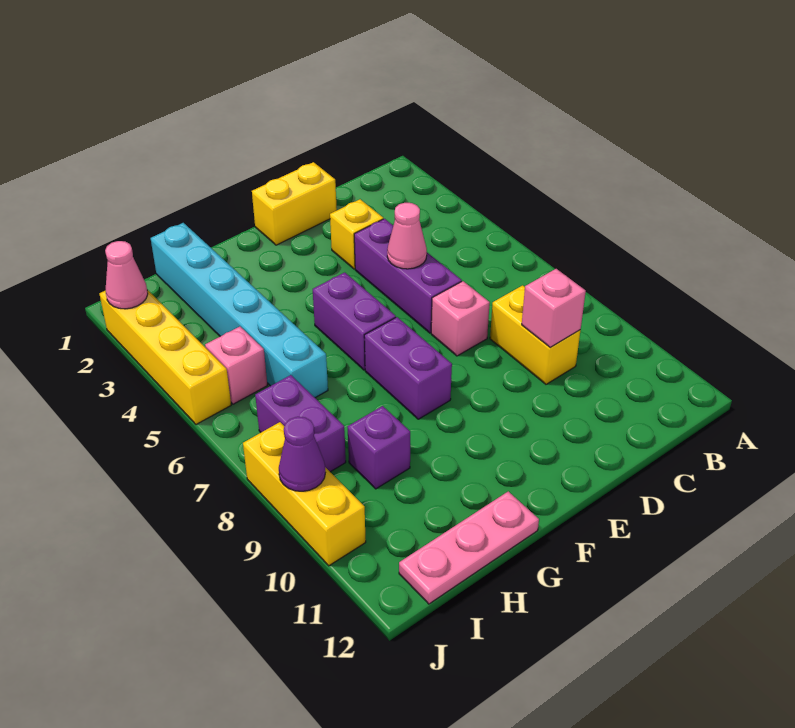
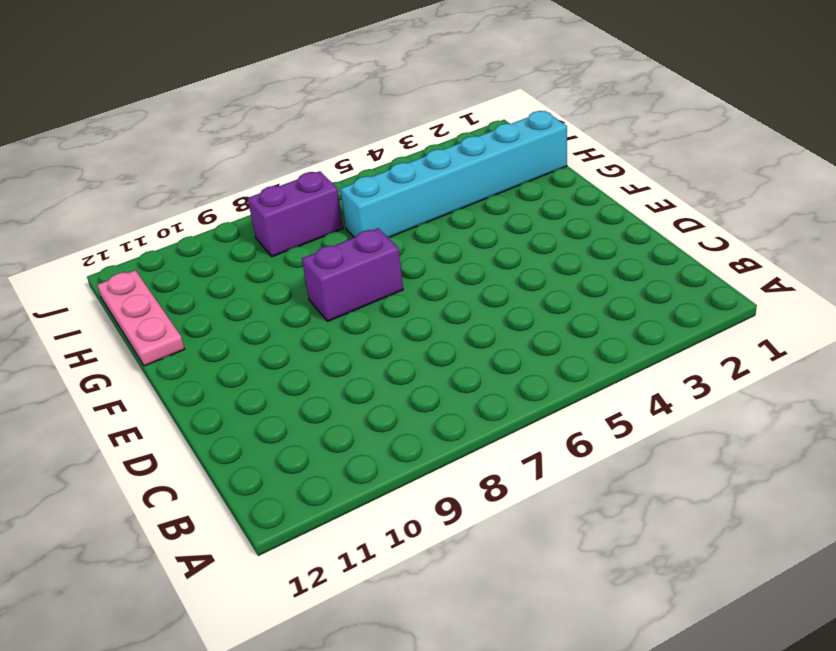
none -> yellow 1x2 brick [490,285,581,384]
none -> yellow 1x2 brick [252,162,337,245]
none -> yellow 1x1 brick [330,199,383,269]

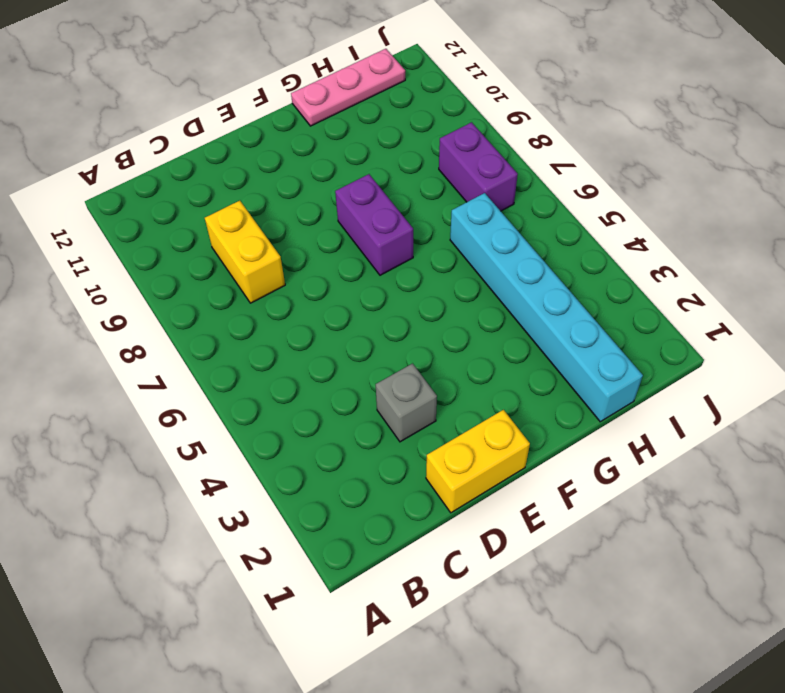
grey 1x1 brick [376,364,437,442] -> yellow 1x1 brick [330,199,383,269]
none -> purple 1x3 brick [354,219,462,333]
none -> pink 1x1 brick [431,281,490,356]
none -> purple 1x2 brick [313,272,396,370]

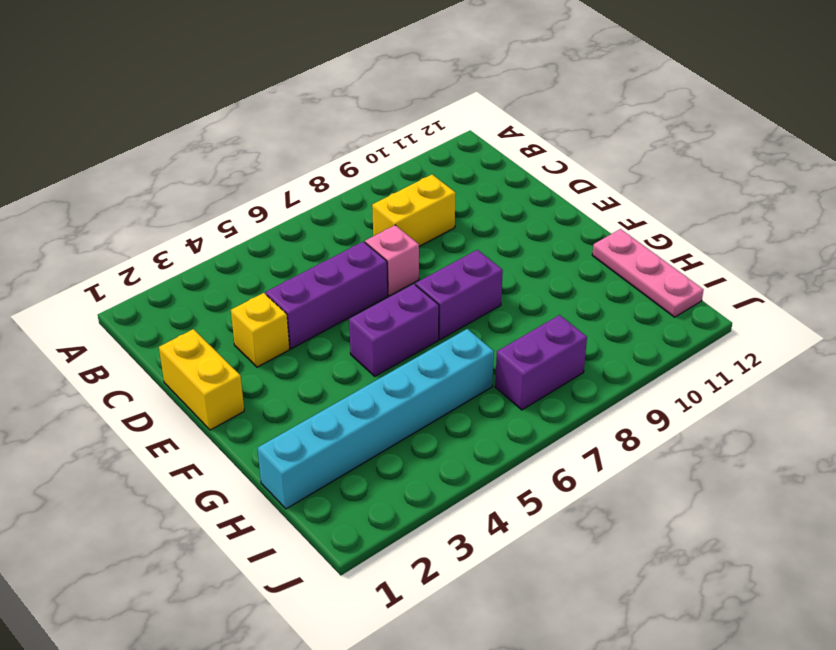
none -> purple 1x1 brick [348,406,410,489]
none -> pink 1x1 brick [205,327,267,404]
none -> yellow 1x4 brick [99,290,231,424]

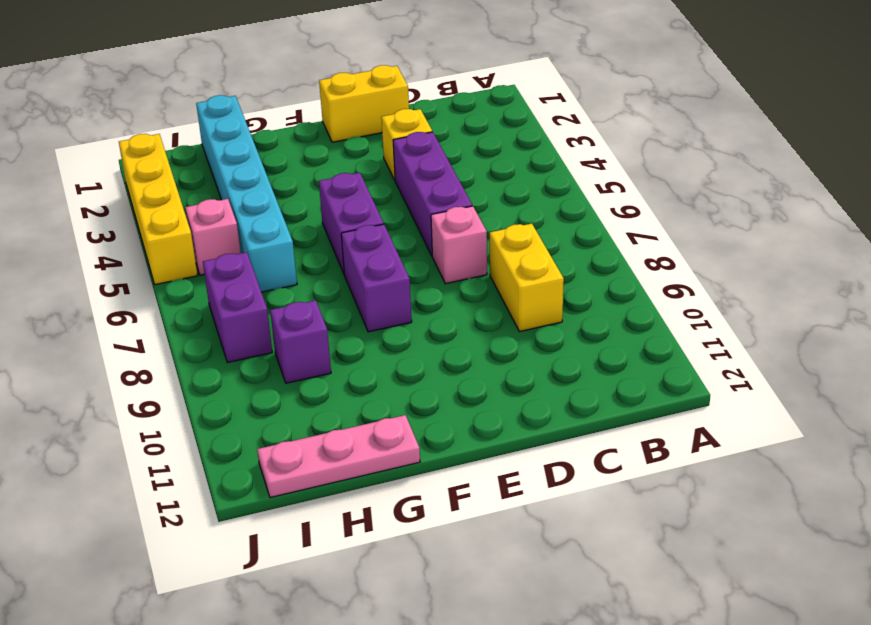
none -> yellow 1x3 brick [243,422,366,566]
none -> pink 1x1 brick [522,269,586,347]
none -> pink 1x1 cone [387,203,427,269]

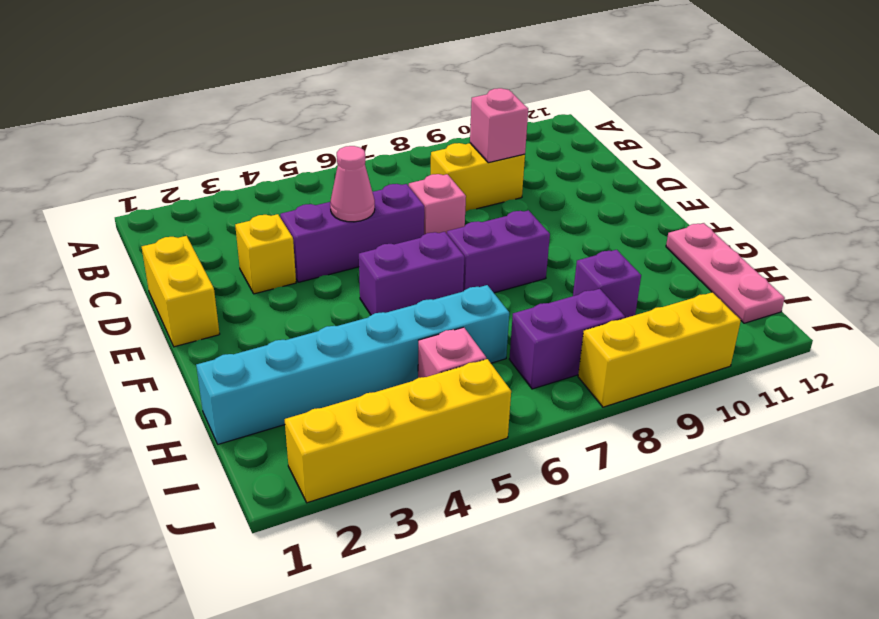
none -> pink 1x1 cone [105,241,148,309]
none -> purple 1x1 cone [279,417,325,491]

